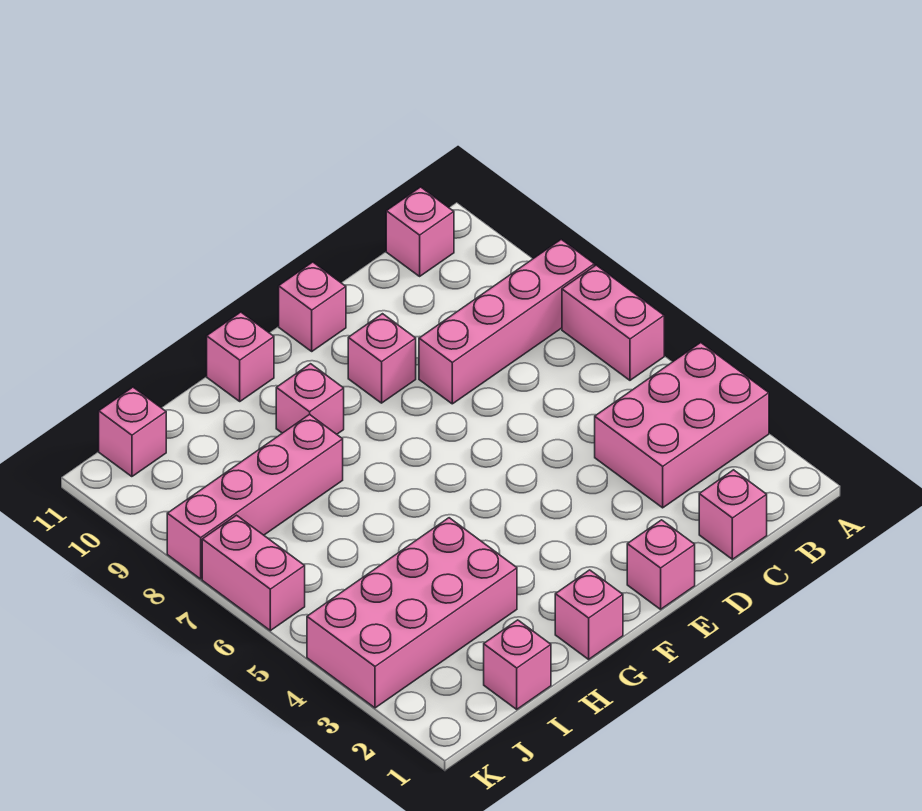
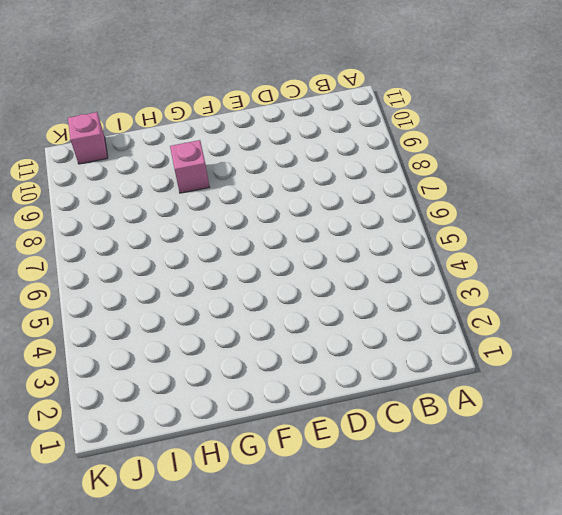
none -> pink 2x3 brick [595,343,769,508]
none -> pink 1x2 brick [562,265,664,380]
none -> pink 1x4 brick [419,239,594,404]

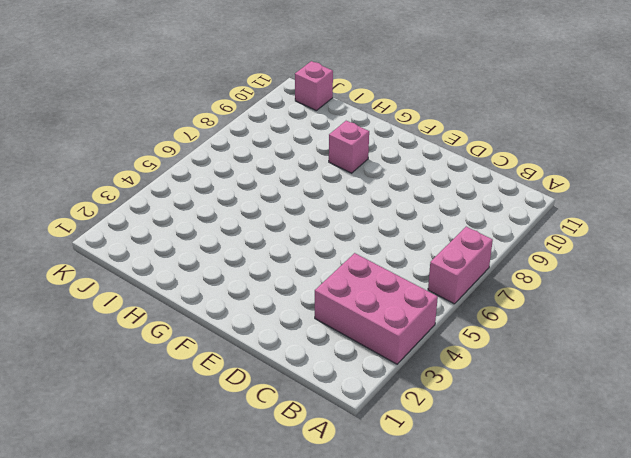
none -> pink 1x4 brick [419,239,594,404]
none -> pink 1x1 brick [386,187,454,276]
none -> pink 1x1 brick [699,470,767,559]

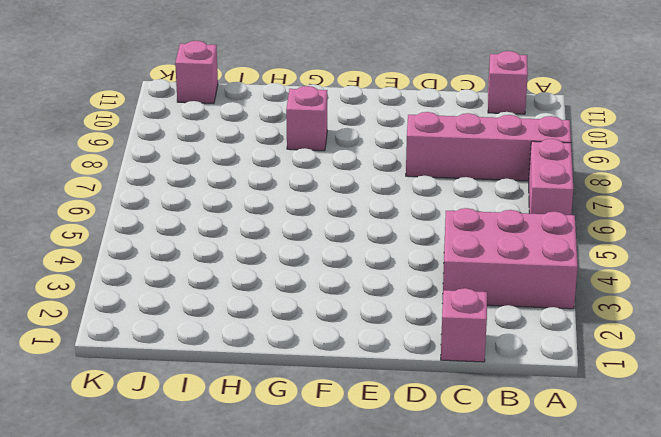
none -> pink 1x1 brick [627,520,695,609]
none -> pink 1x1 brick [348,314,416,403]
none -> pink 1x1 brick [279,262,346,351]

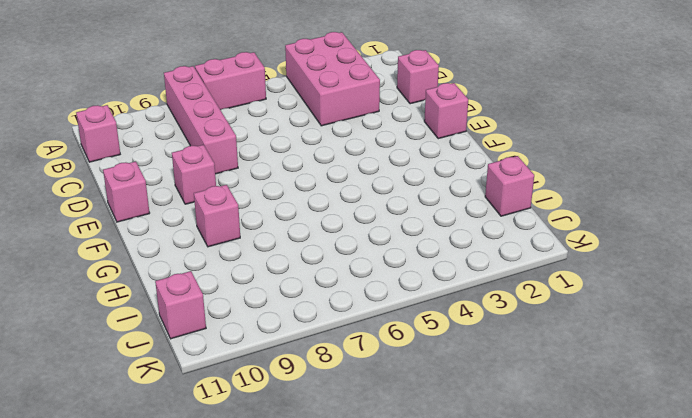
none -> pink 1x1 brick [555,570,623,659]
none -> pink 1x1 brick [207,312,274,401]
none -> pink 2x4 brick [307,518,517,708]

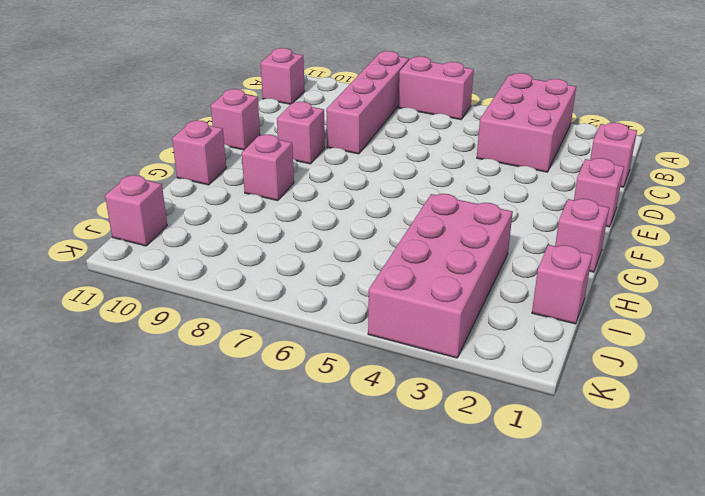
none -> pink 1x4 brick [167,414,343,579]
none -> pink 1x2 brick [202,515,305,631]

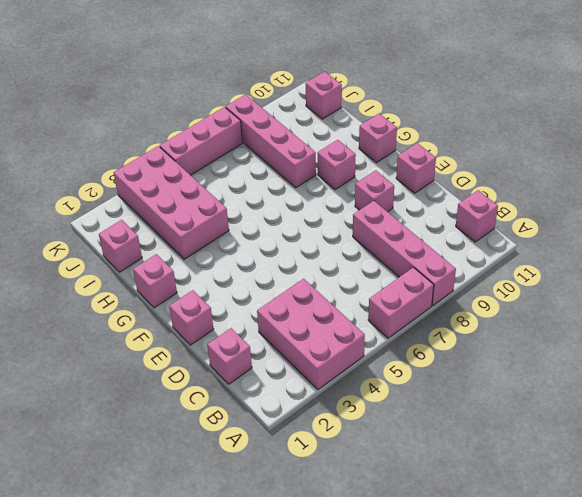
pink 1x3 brick [160,107,242,175] -> pink 1x2 brick [202,515,305,631]

